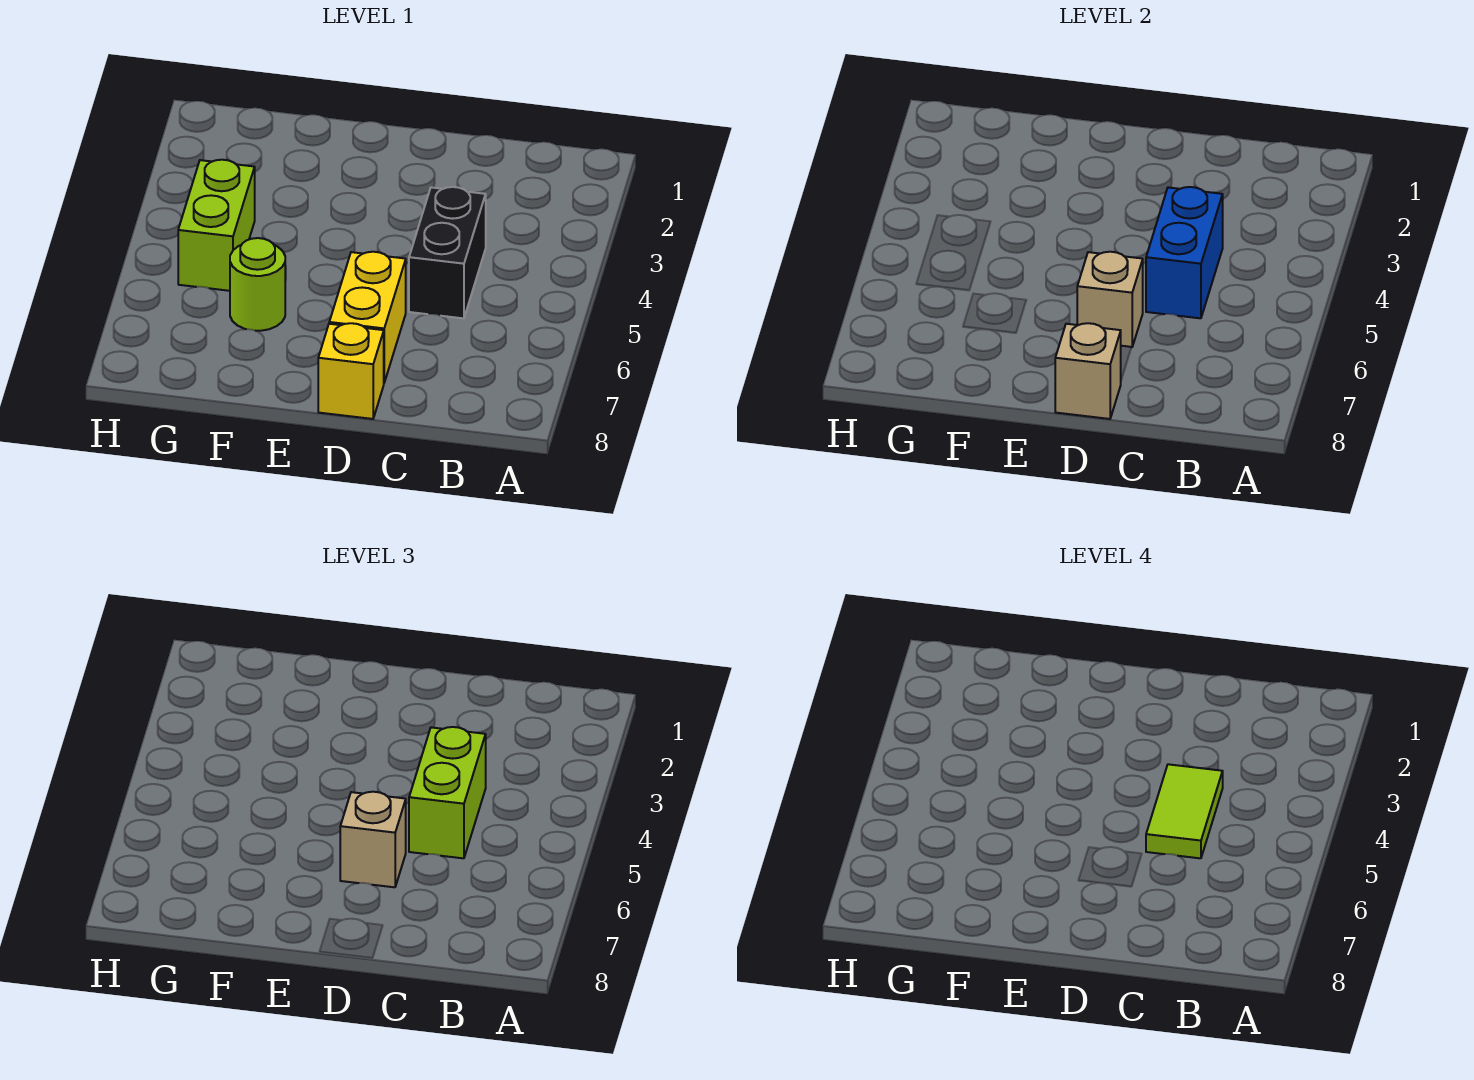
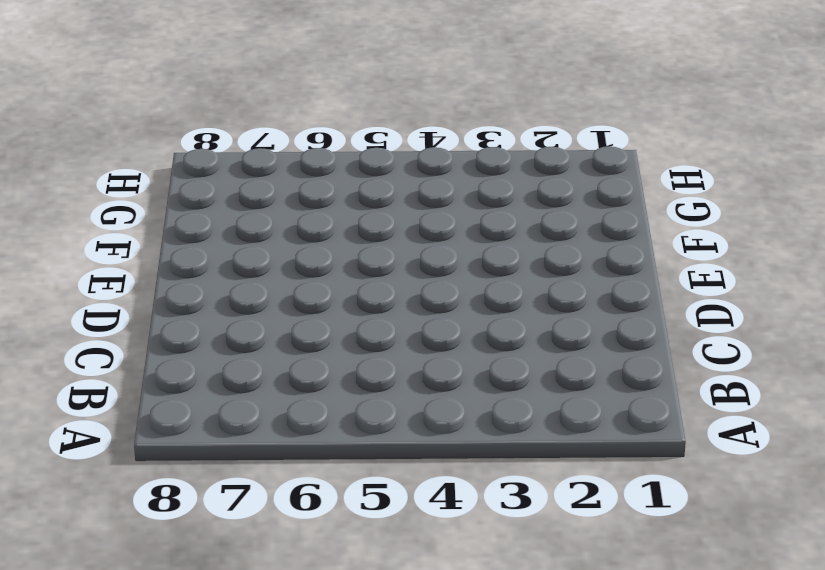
none -> black 1x2 brick [409,187,486,318]
none -> yellow 1x2 brick [329,252,406,382]

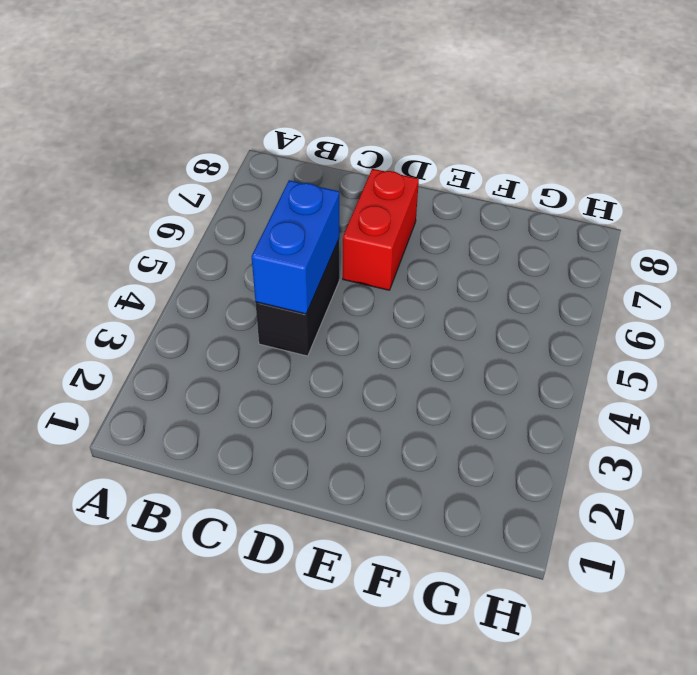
red 1x2 brick [343,169,419,290] -> yellow 1x2 brick [329,252,406,382]
none -> yellow 1x1 brick [318,323,384,419]
none -> lime 1x1 round brick [230,238,285,331]

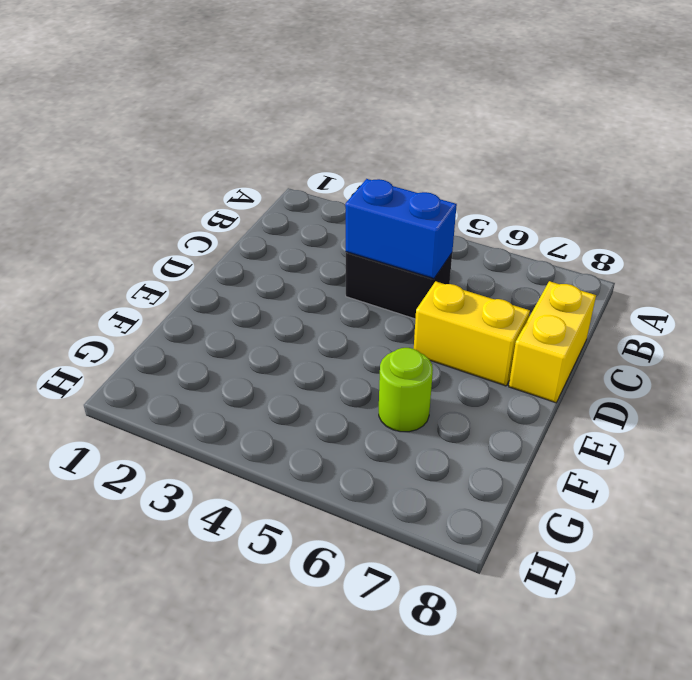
yellow 1x2 brick [509,281,596,403] -> yellow 1x1 brick [318,323,384,419]
none -> lime 1x2 brick [178,160,255,291]
none -> tan 1x1 brick [1077,252,1143,347]

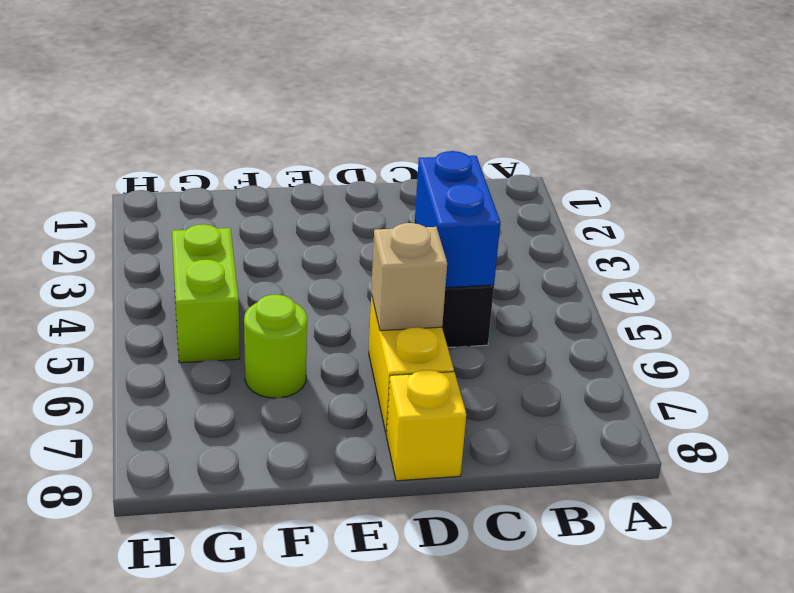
none -> tan 1x1 brick [1055,323,1121,419]
none -> lime 1x2 brick [409,727,486,858]

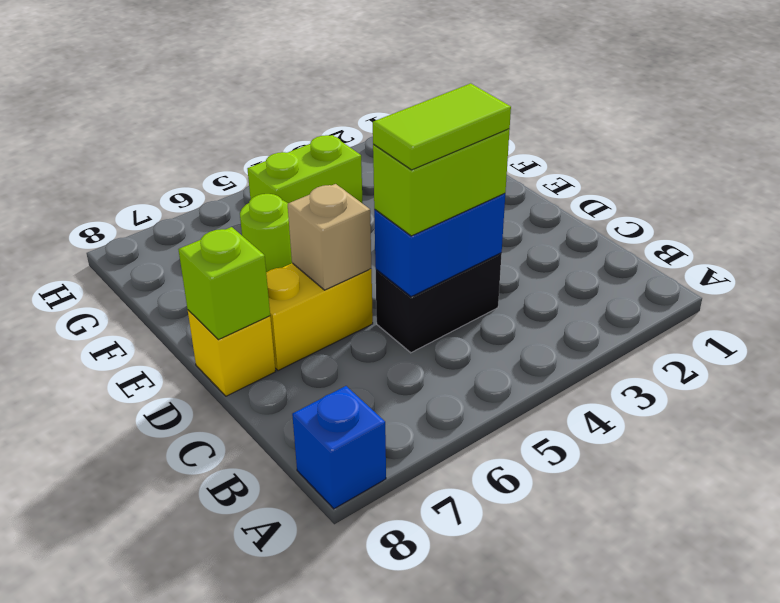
blue 1x1 brick [292,386,386,509] -> none
lime 1x1 brick [178,227,270,340] -> tan 1x1 brick [1055,323,1121,419]
none -> tan 1x1 brick [340,792,406,887]

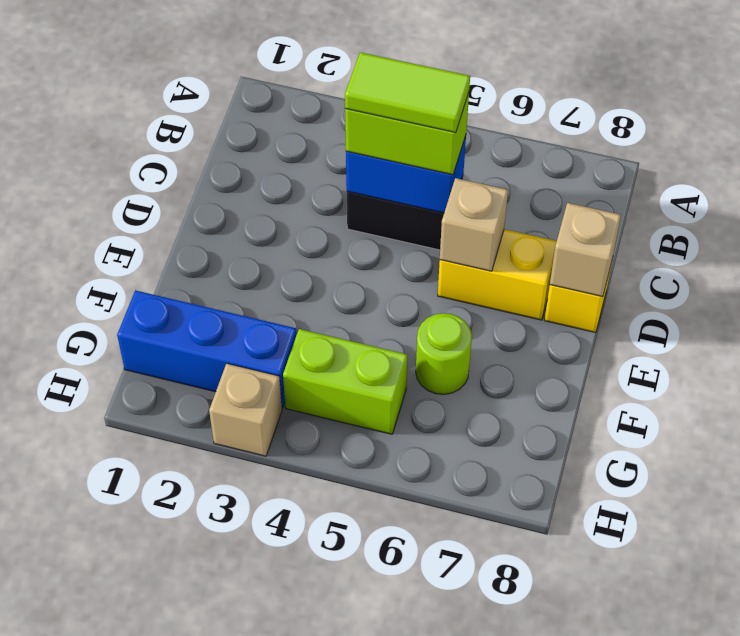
blue 1x3 brick [117,290,297,408] -> none
tan 1x1 brick [209,364,282,456] -> tan 1x1 brick moved to [340,792,406,887]

